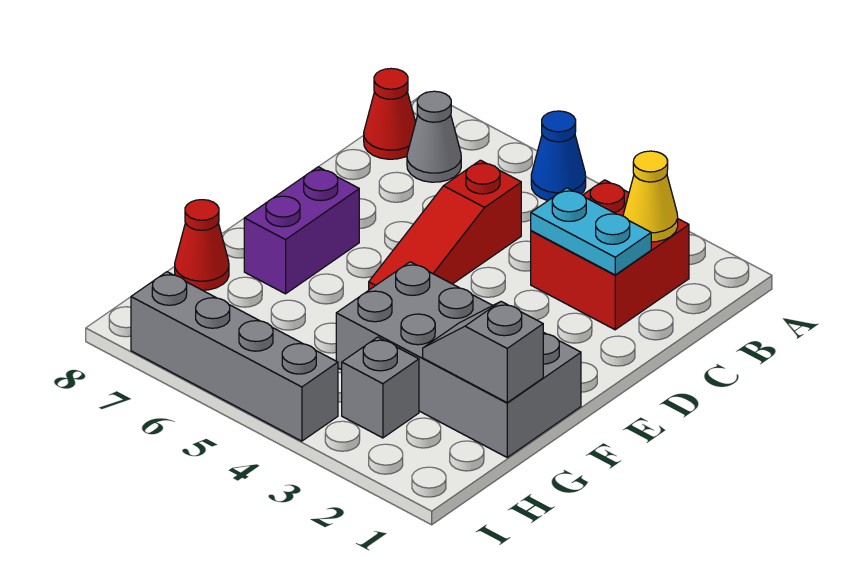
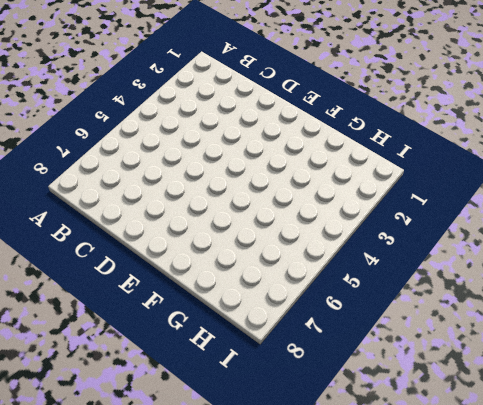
none -> blue 1x1 cone [531,111,586,201]
none -> red 2x2 brick [531,180,689,330]
none -> grey 1x1 cone [407,91,461,182]

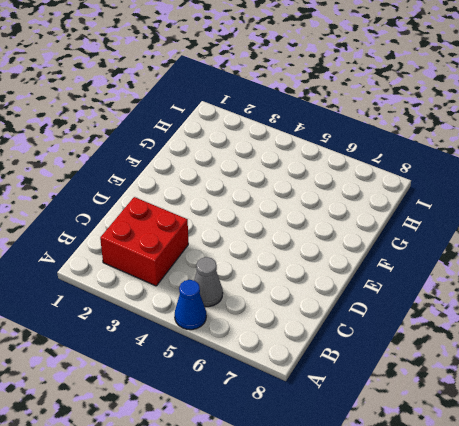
grey 1x1 cone [194,257,223,307] -> grey 1x1 cone moved to [407,91,461,182]
none -> red 1x1 cone [364,68,416,159]
none -> red 1x3 slope [369,160,521,290]
none -> purple 1x2 brick [244,167,359,294]

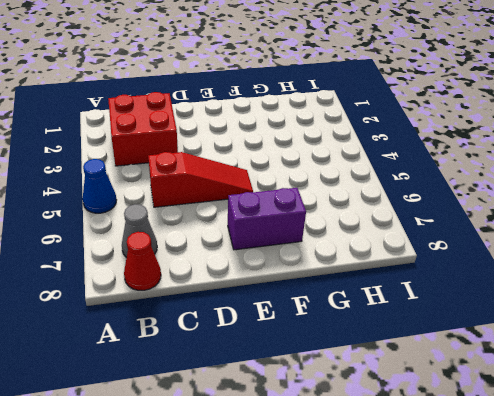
none -> grey 2x4 brick [336,262,581,457]
none -> red 1x1 cone [175,200,229,290]
none -> grey 1x1 brick [342,337,419,438]

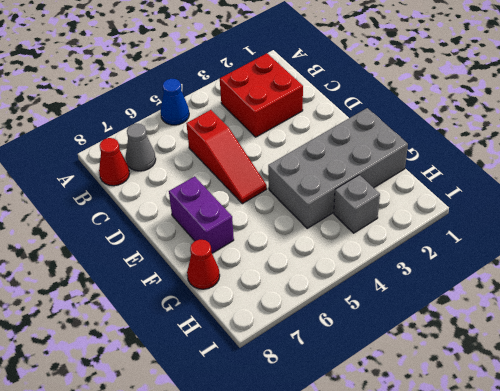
none -> grey 1x4 brick [131,272,338,441]
none -> yellow 1x1 cone [623,151,678,242]
none -> cyan 1x2 plate [531,188,651,275]

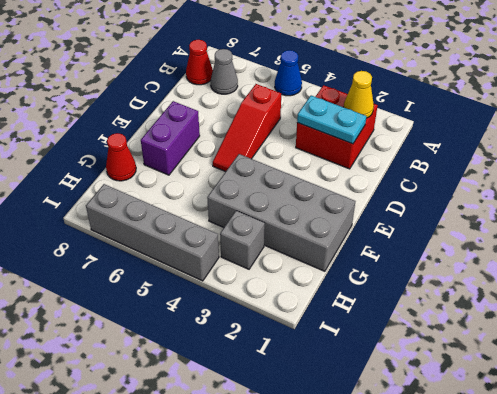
none -> grey 1x2 slope [423,302,543,402]

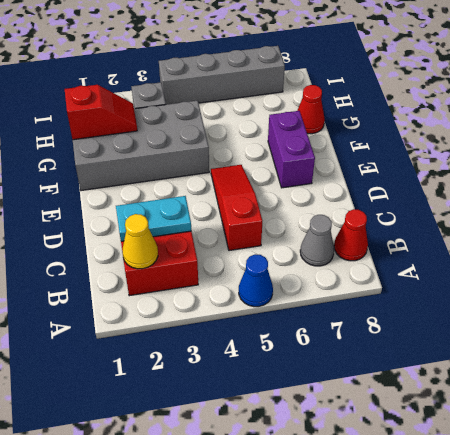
red 1x2 slope [65,85,137,140] -> grey 1x2 slope [423,302,543,402]

